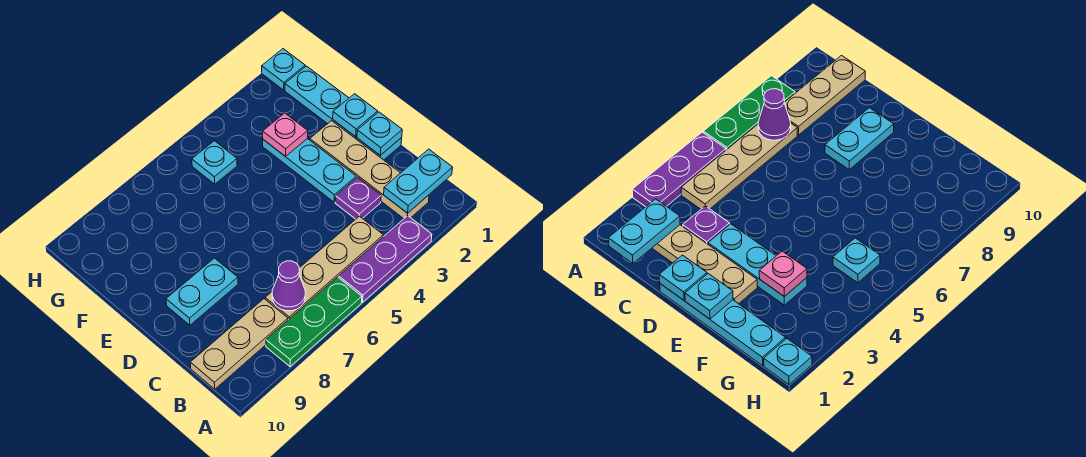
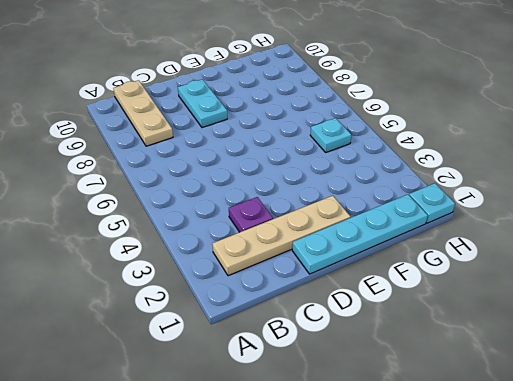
none -> purple 1x3 plate [339,216,432,302]
none -> green 1x3 plate [266,277,362,367]
none -> tan 1x4 plate [265,216,383,320]

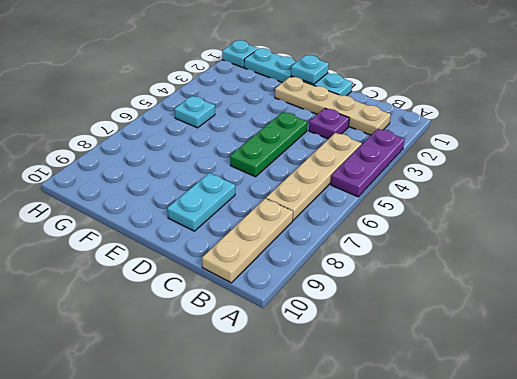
green 1x3 plate [230,112,307,177] -> green 1x3 plate moved to [266,277,362,367]
none -> cyan 1x3 plate [263,139,356,202]
none -> cyan 1x2 plate [384,149,453,213]
none -> purple 1x1 cone [272,261,305,311]

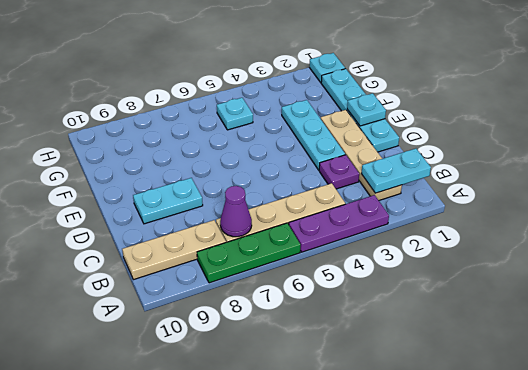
none -> cyan 1x1 plate [357,112,402,155]
none -> pink 1x1 plate [263,113,308,157]

